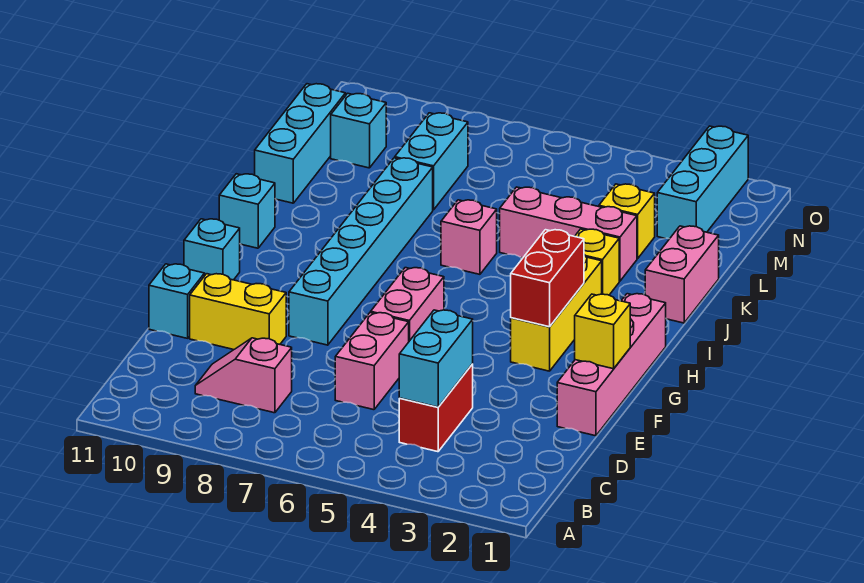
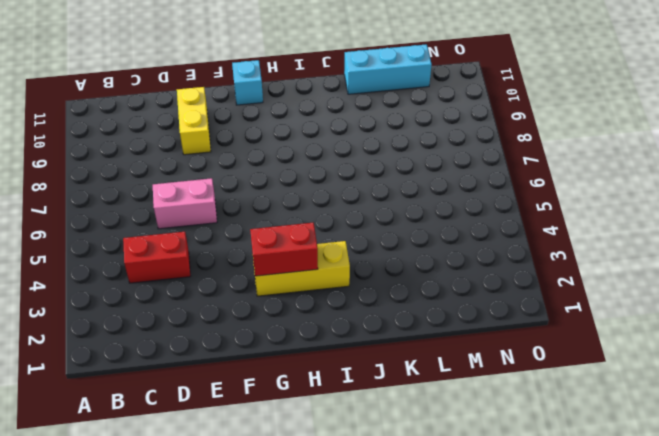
none -> pink 1x2 slope [195,338,292,413]
none -> pink 1x4 brick [557,294,666,436]
none -> cyan 1x1 brick [149,264,205,338]

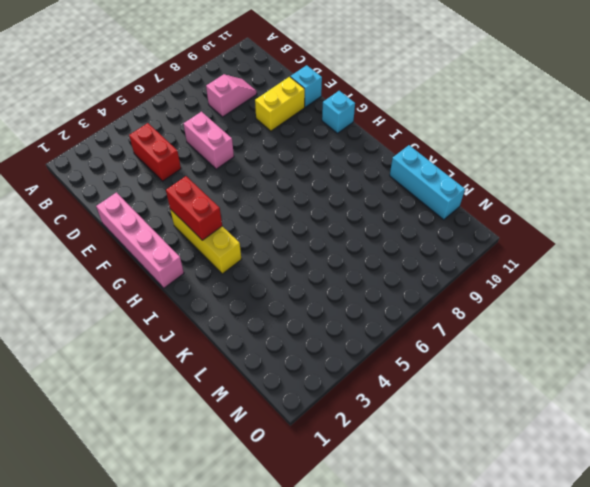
none -> pink 1x2 brick [371,268,444,341]
none -> cyan 1x6 brick [289,158,433,345]
none -> cyan 1x1 brick [219,174,275,248]

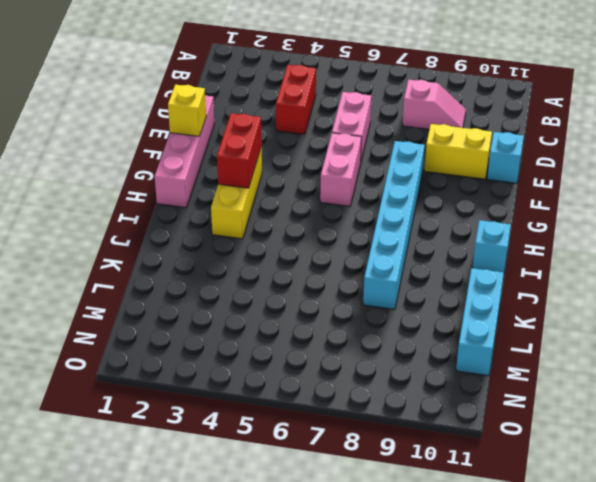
none -> cyan 1x1 brick [184,219,240,280]
none -> pink 1x2 brick [645,226,719,323]
none -> yellow 1x1 brick [575,229,619,295]

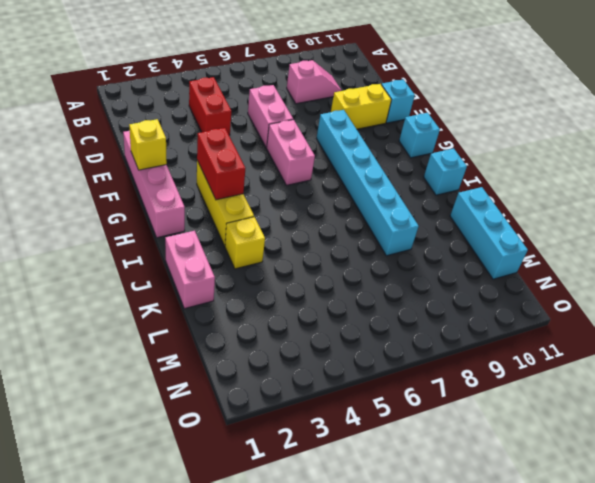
none -> pink 1x1 brick [441,200,497,274]
none -> pink 1x3 brick [500,187,637,281]
none -> yellow 1x1 brick [599,184,655,259]

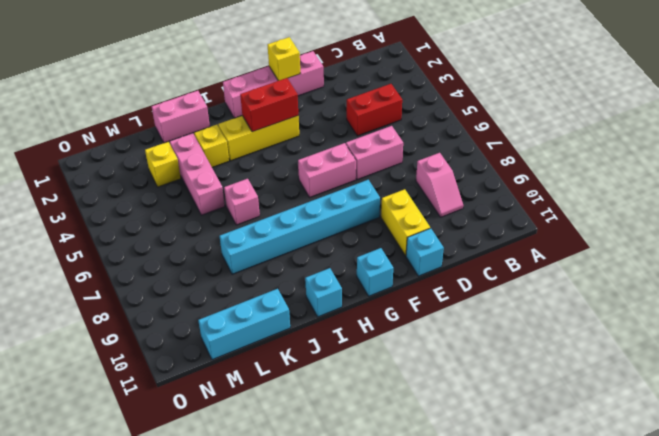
none -> cyan 1x2 brick [395,113,468,210]
none -> cyan 1x3 brick [657,126,748,239]
none -> cyan 1x1 brick [331,93,386,168]

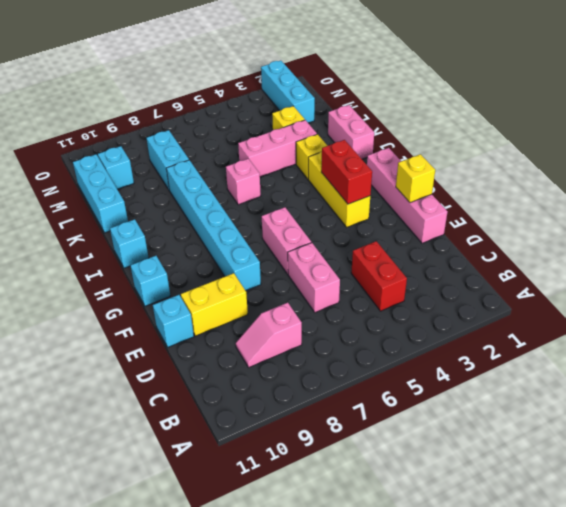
none -> cyan 1x2 brick [399,310,473,407]

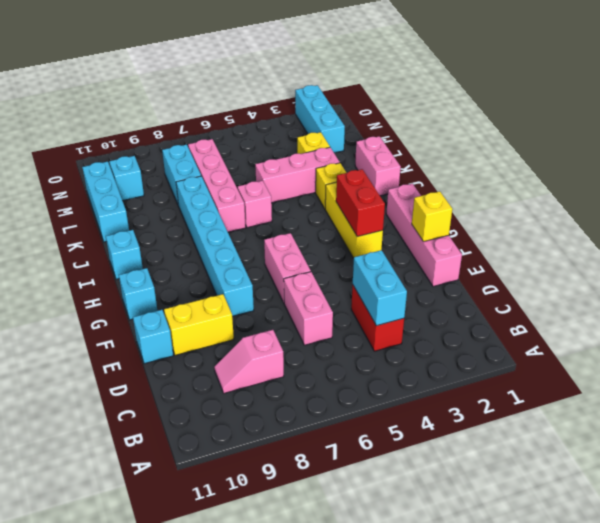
pink 1x4 brick [188,139,246,232] -> none

